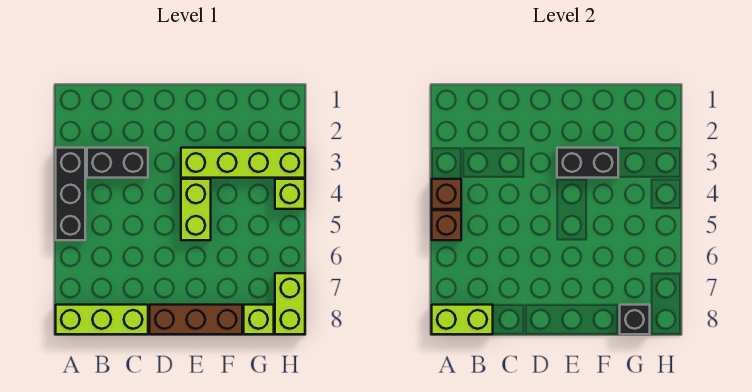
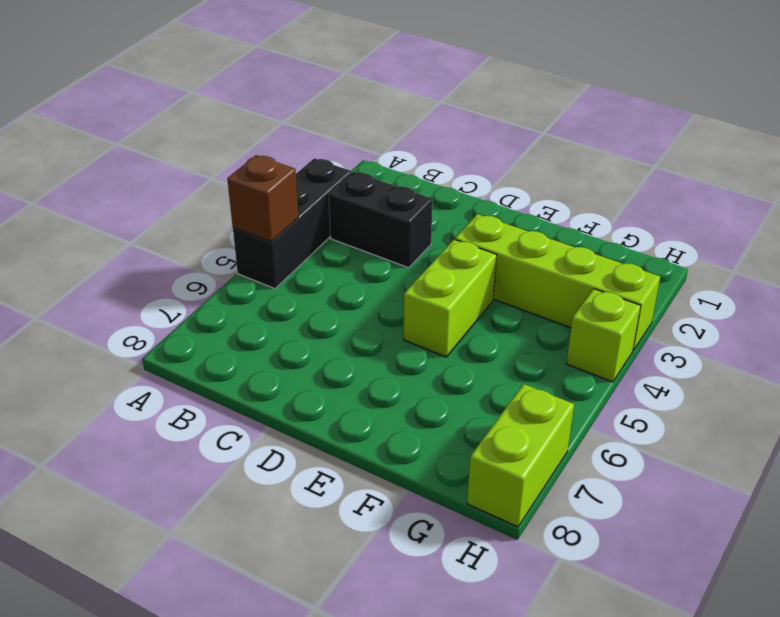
none -> lime 1x3 brick [56,305,148,334]
none -> brown 1x3 brick [150,305,242,334]
none -> lime 1x1 brick [244,305,274,334]

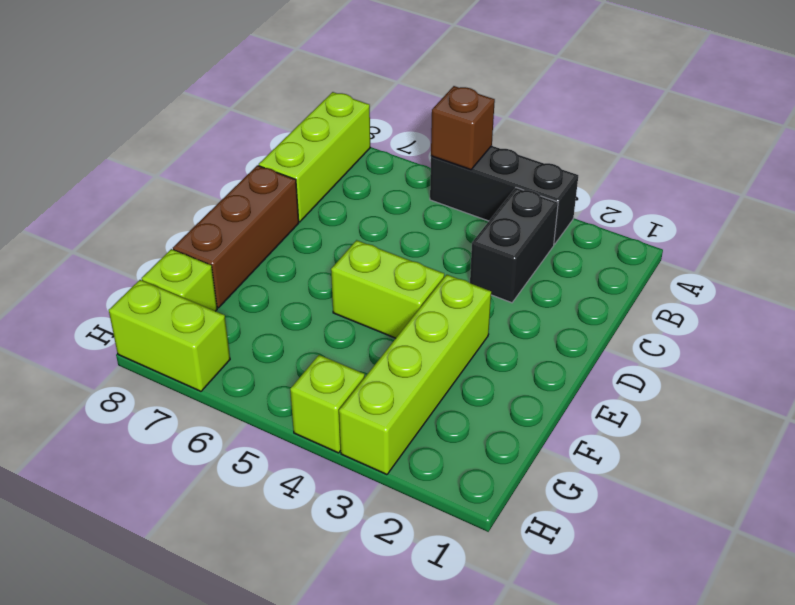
none -> brown 1x1 brick [432,179,461,209]
none -> lime 1x2 brick [432,305,493,334]
none -> black 1x2 brick [557,148,618,178]

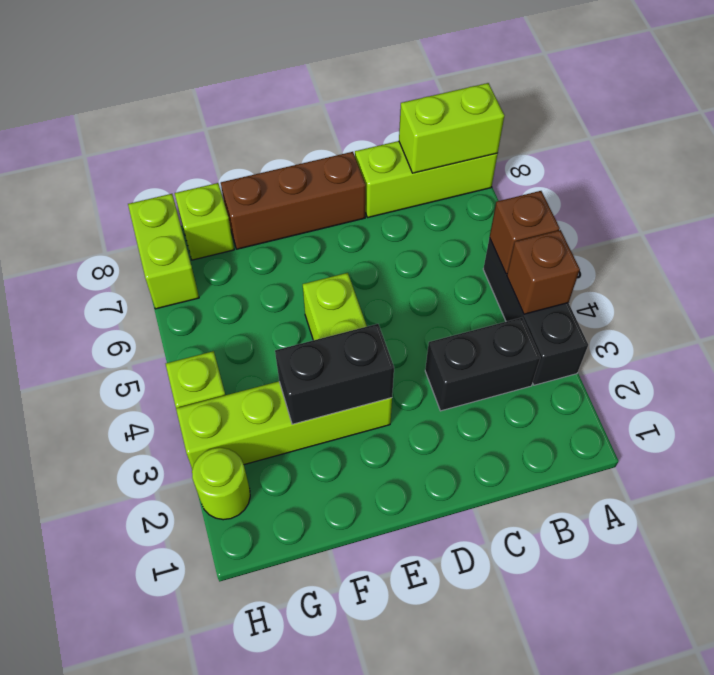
lime 1x1 round brick [192,448,250,520] -> none
none -> black 1x1 brick [620,305,650,334]

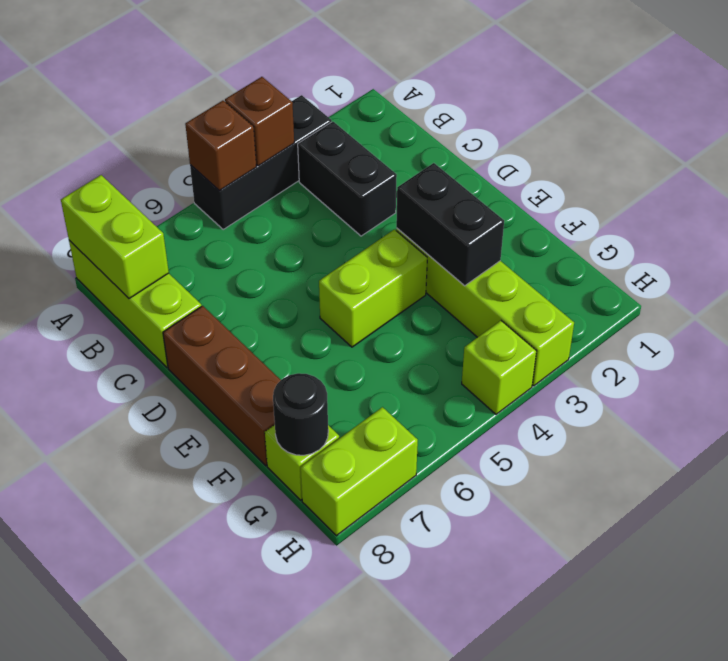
black 1x1 round brick [273,373,328,455] -> black 1x1 brick [620,305,650,334]

